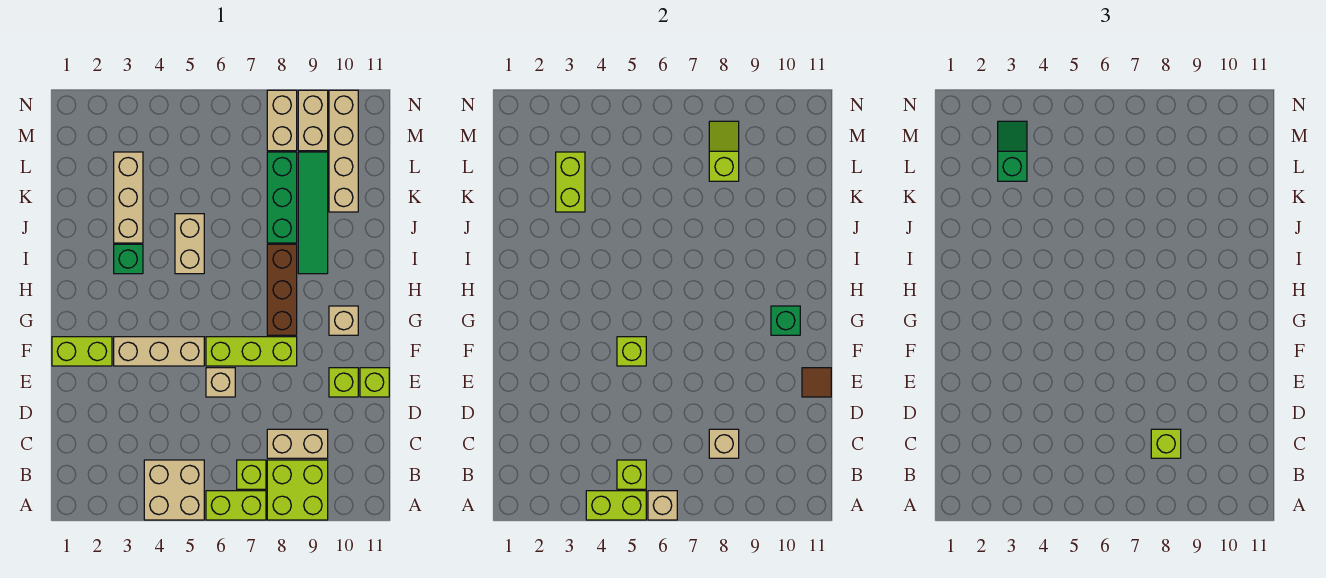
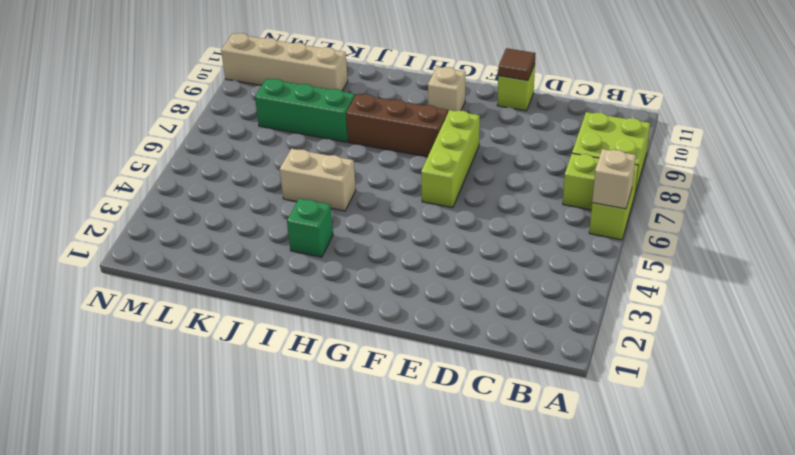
none -> tan 2x2 brick [144,460,204,520]
none -> tan 1x2 brick [267,429,328,458]
none -> tan 1x1 brick [206,368,235,397]
none -> lime 1x1 brick [329,368,358,397]

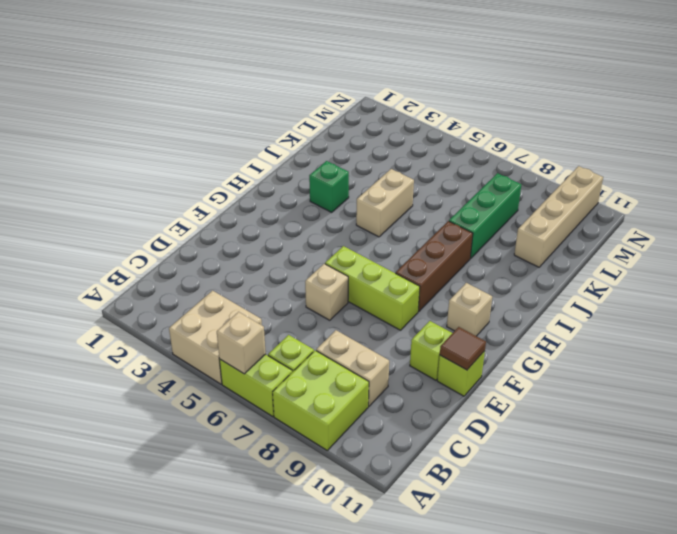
none -> lime 1x2 brick [52,337,112,366]
none -> tan 1x3 brick [114,337,204,366]
none -> green 1x4 tile [298,152,328,274]
none -> tan 1x3 brick [114,152,143,243]

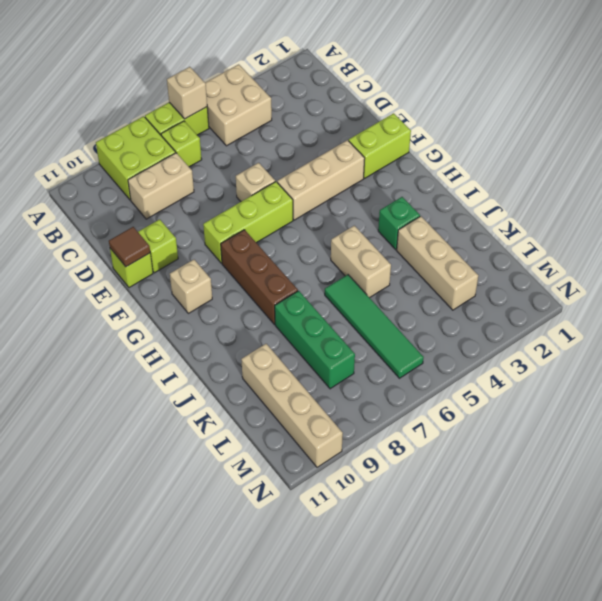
green 1x4 tile [325,275,424,378] -> green 1x4 tile moved to [298,152,328,274]
none -> tan 1x2 brick [267,90,297,151]
none -> tan 1x2 brick [298,90,328,151]
none -> lime 1x2 brick [586,491,646,520]
none -> lime 1x1 brick [617,460,646,489]

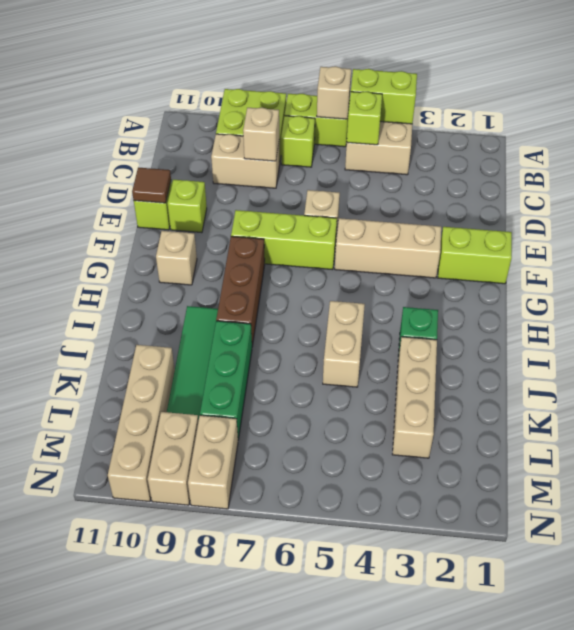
none -> lime 1x1 brick [617,337,646,366]
none -> green 1x1 brick [771,306,800,335]
none -> lime 1x2 brick [556,152,585,212]
none -> lime 1x2 slope [709,121,739,181]

